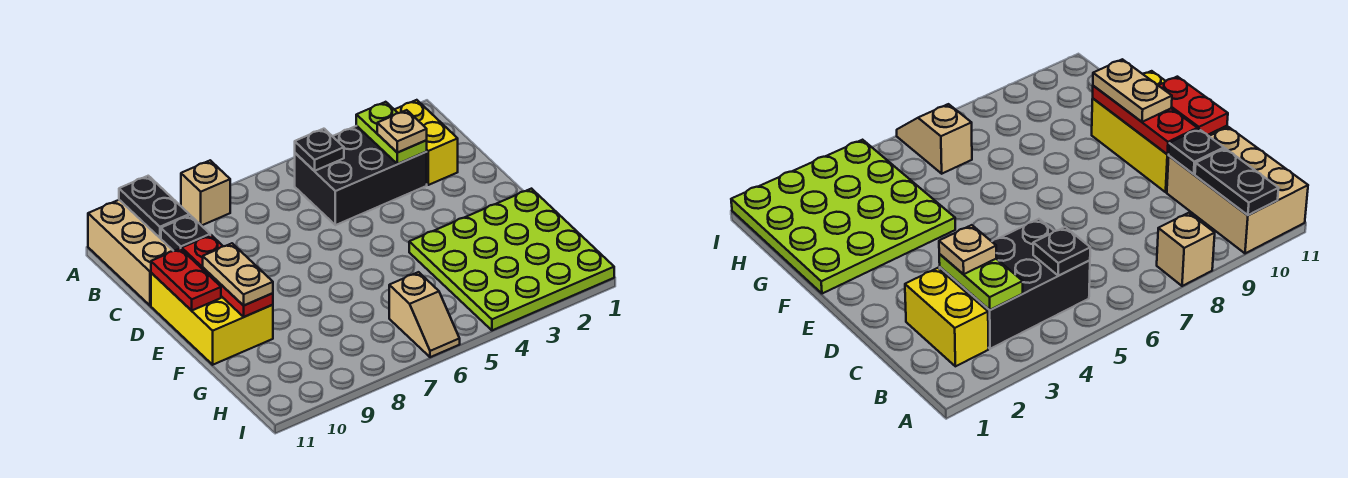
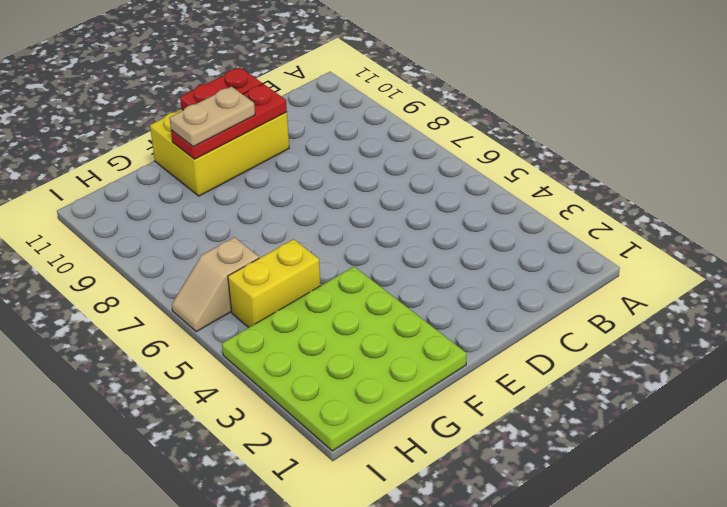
yellow 1x2 brick [228,239,321,328] -> yellow 1x2 brick moved to [394,100,458,185]
none -> tan 1x1 brick [181,160,230,226]
none -> tan 2x3 brick [88,200,173,305]
none -> black 2x3 brick [295,126,427,225]

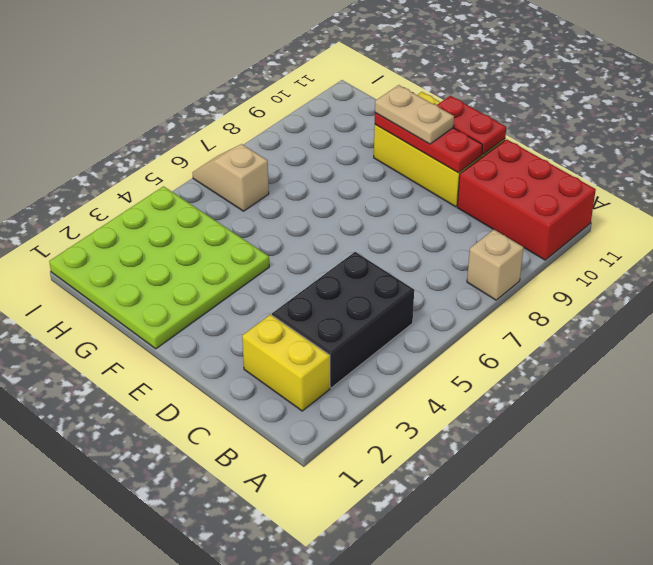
red 2x3 brick [457,139,596,260] -> tan 2x3 brick [88,200,173,305]
none -> black 1x2 plate [119,176,189,238]
none -> lime 1x2 plate [356,102,427,164]
none -> black 1x1 plate [295,129,344,171]

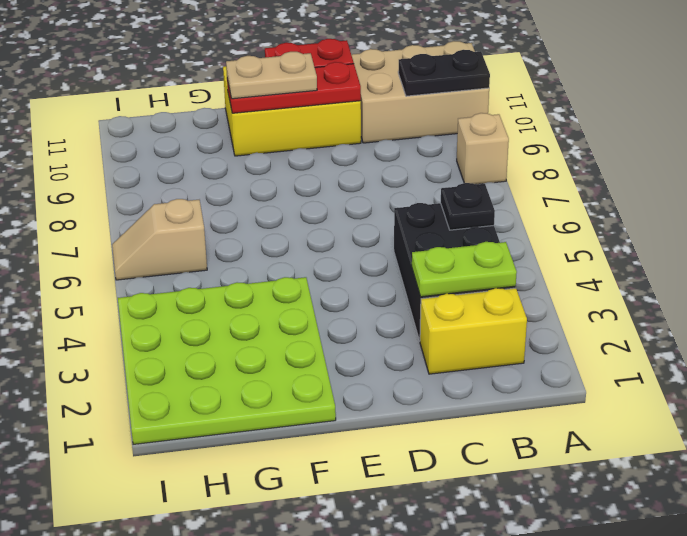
none -> black 1x1 plate [161,215,210,251]
none -> tan 1x1 plate [377,110,427,153]

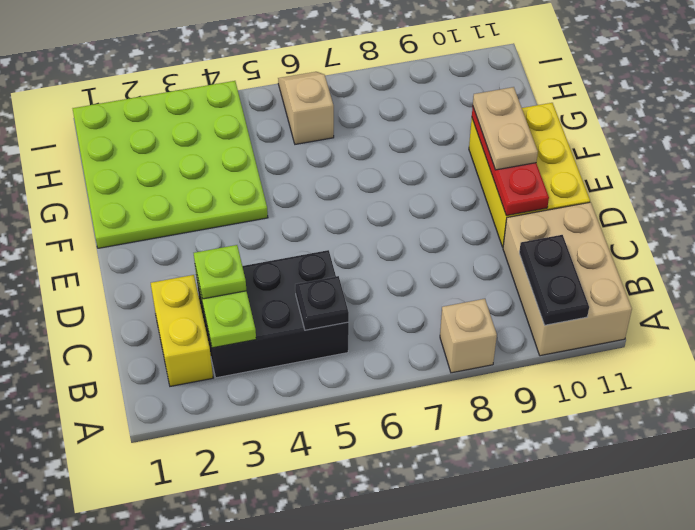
lime 1x1 plate [194,245,246,299] -> tan 1x1 plate [377,110,427,153]
none -> black 1x1 plate [161,215,210,251]
none -> red 1x2 plate [151,248,221,311]

